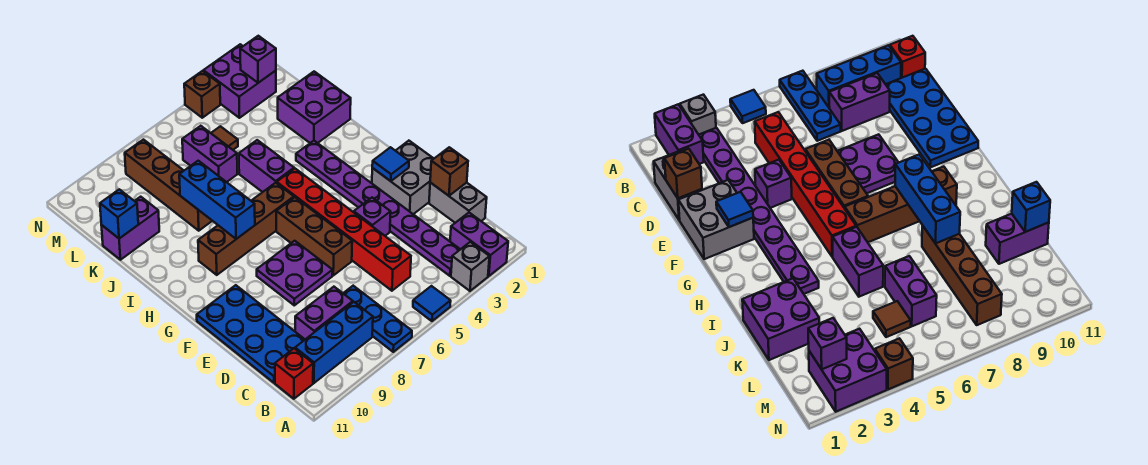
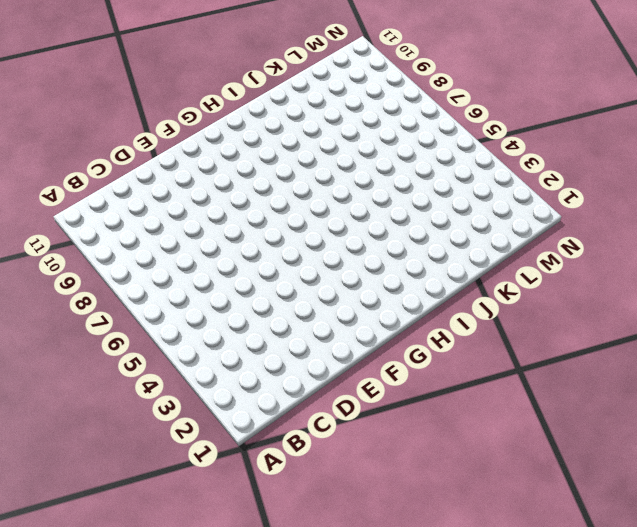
none -> purple 1x2 brick [450,213,508,276]
none -> grey 1x1 brick [451,242,490,291]
none -> blue 1x1 tile [413,286,451,321]

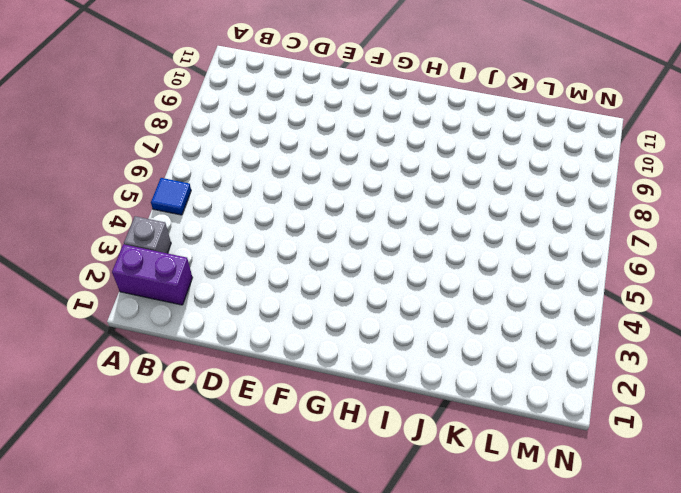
none -> blue 1x3 plate [343,286,412,352]
none -> purple 1x8 plate [296,141,460,276]
none -> blue 1x3 brick [295,302,373,383]

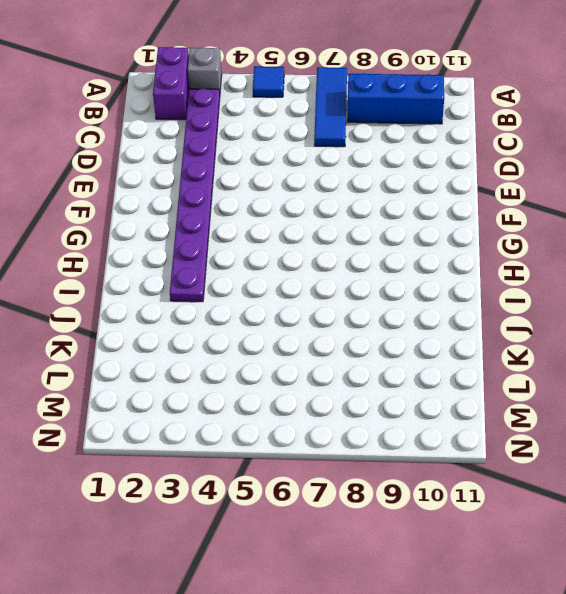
blue 1x3 tile [314,67,347,147] -> blue 1x3 plate [343,286,412,352]
none -> red 1x1 brick [275,348,313,399]
none -> grey 1x2 brick [429,183,487,223]
none -> red 1x6 brick [277,169,411,291]

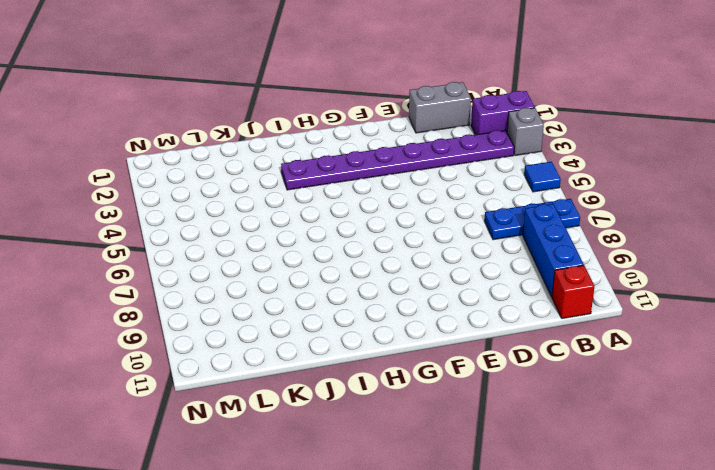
none -> red 1x6 brick [277,169,411,291]
none -> purple 1x2 brick [295,287,353,339]
none -> blue 2x4 plate [197,285,305,383]

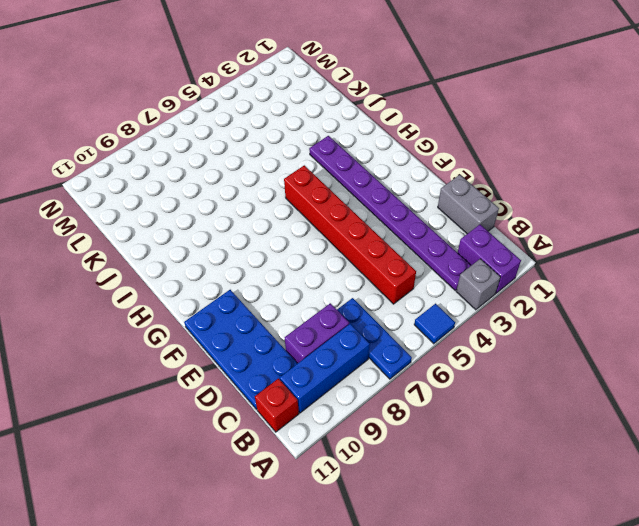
none -> grey 2x2 brick [372,141,434,214]
none -> purple 1x1 brick [354,198,391,236]
none -> brown 1x3 brick [276,197,352,275]

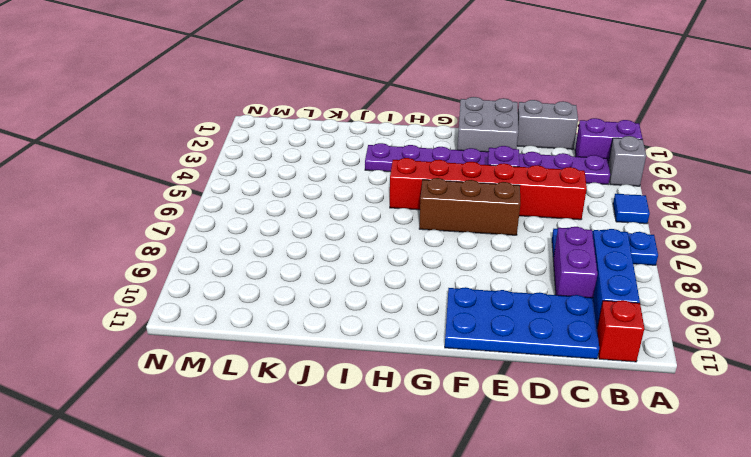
none -> purple 2x2 plate [257,241,333,305]
none -> brown 1x4 brick [198,183,294,275]
none -> purple 1x2 brick [239,140,294,192]

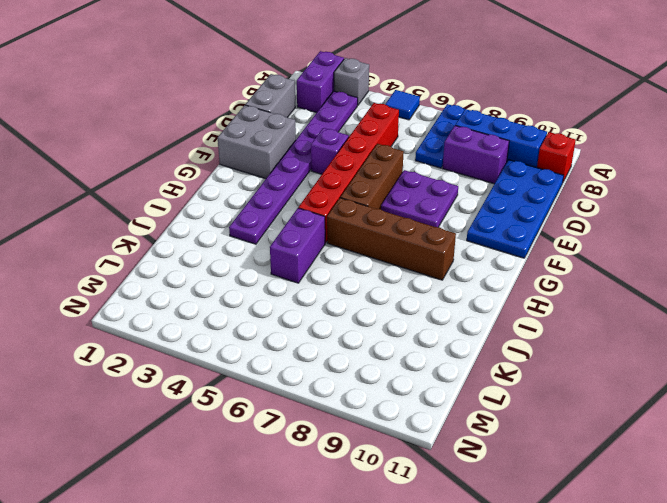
none -> purple 2x2 brick [278,72,351,143]
none -> brown 1x4 brick [125,140,212,231]
none -> purple 1x2 brick [182,126,237,182]

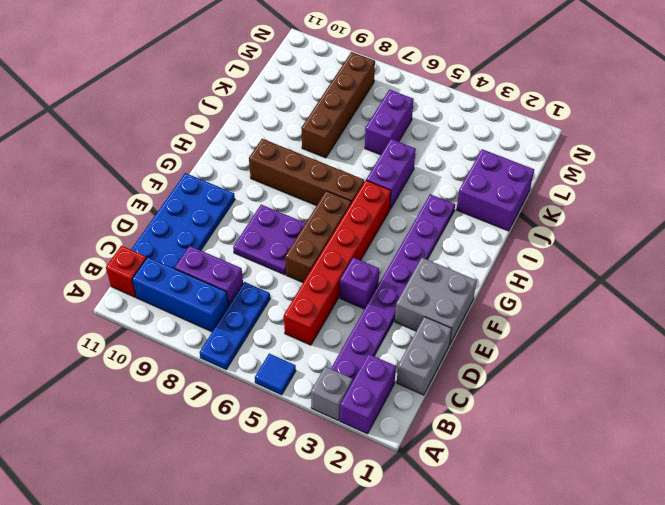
none -> purple 1x2 brick [101,197,159,260]
none -> brown 1x1 tile [211,126,238,150]
none -> purple 2x2 brick [203,44,276,118]

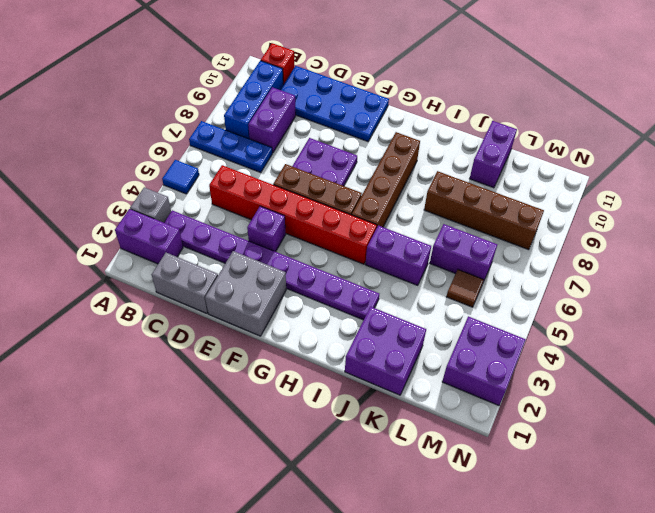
none -> brown 1x1 brick [184,71,220,118]
none -> brown 1x1 brick [430,147,468,196]
none -> blue 1x1 tile [372,147,409,181]

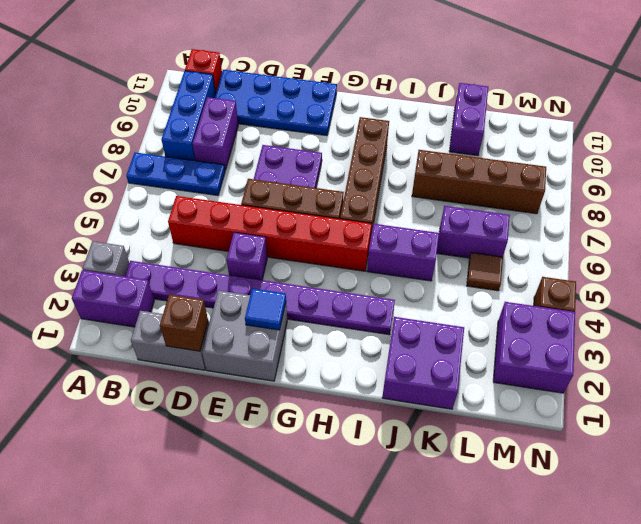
none -> blue 1x1 tile [413,286,451,321]
none -> blue 1x3 brick [179,161,255,239]
none -> blue 1x1 brick [100,189,138,239]

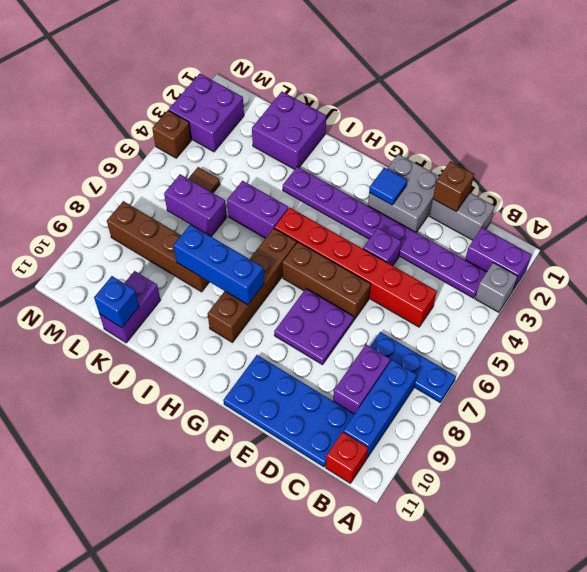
none -> blue 1x1 tile [413,286,451,321]
none -> purple 1x1 brick [240,36,276,83]

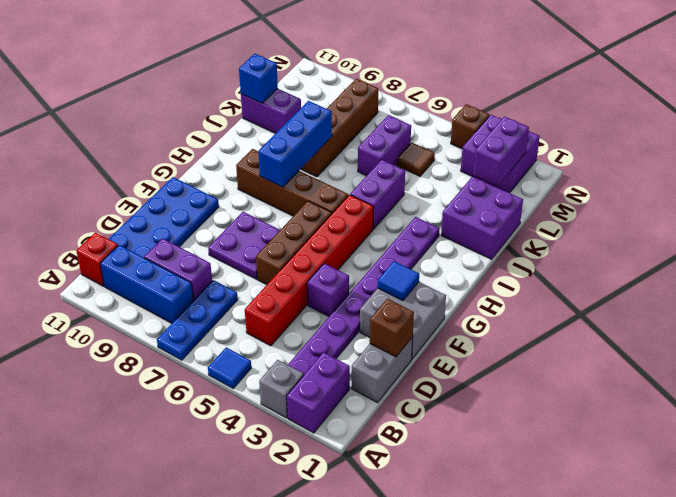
purple 1x2 brick [473,117,529,186] -> purple 1x1 brick [240,36,276,83]

